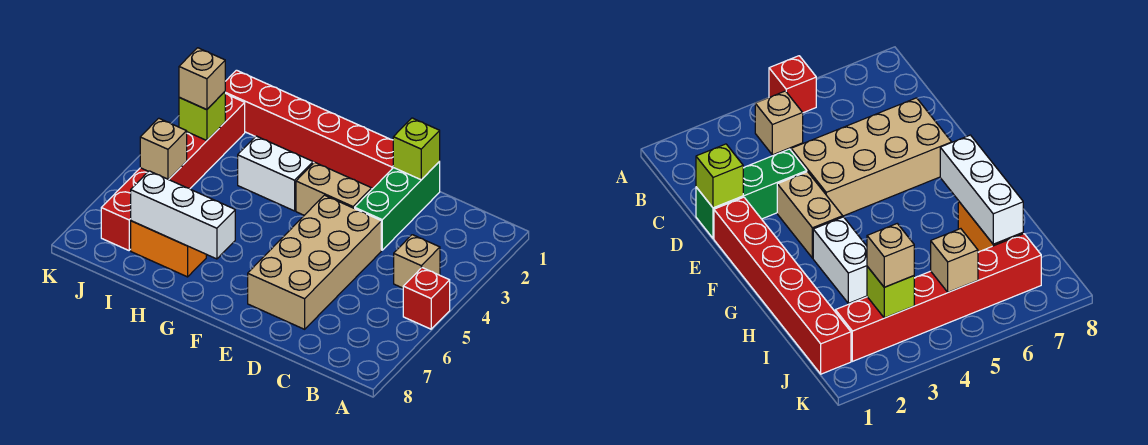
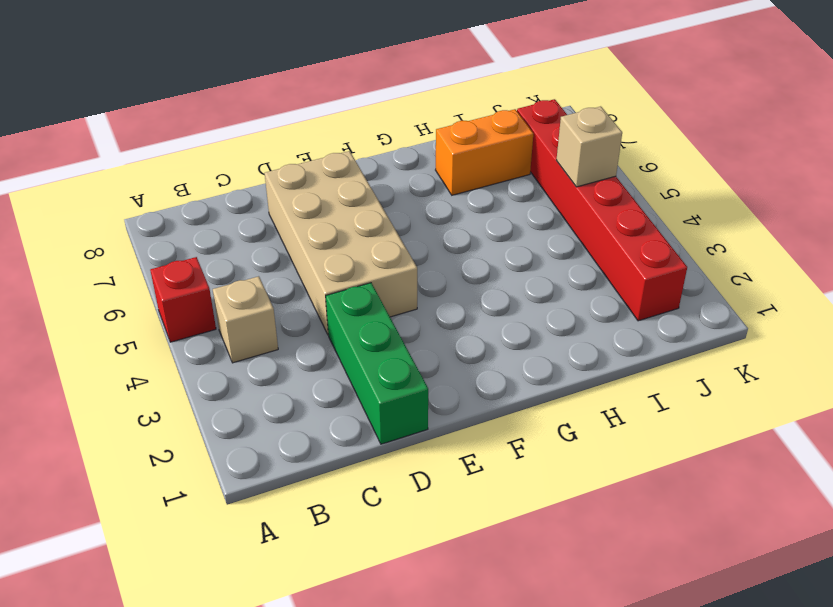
none -> red 1x6 brick [225,70,394,189]
none -> tan 1x2 brick [296,162,372,215]
none -> white 1x2 brick [238,136,313,211]

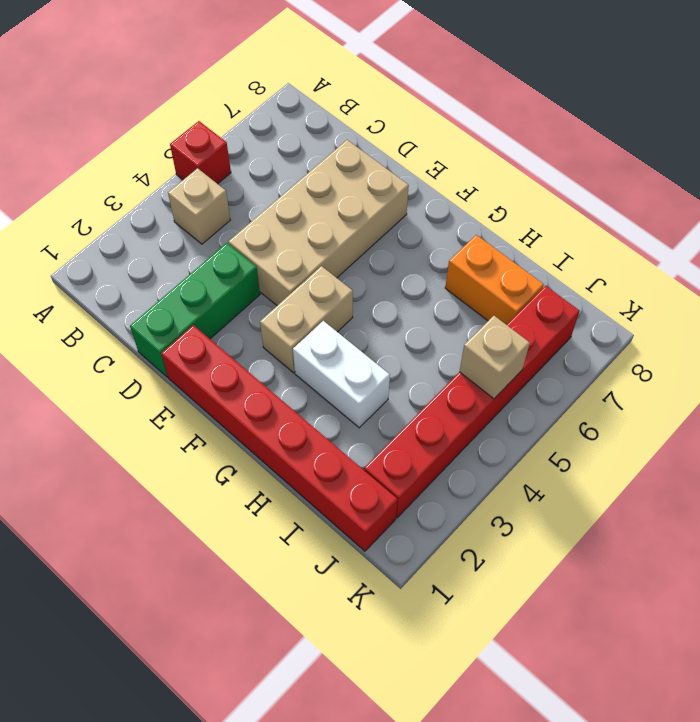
tan 1x2 brick [260,266,353,373] -> tan 1x2 brick turned to [296,162,372,215]
none -> lime 1x1 brick [393,118,440,180]
none -> white 1x3 brick [131,171,235,259]
none -> lime 1x1 brick [179,92,225,141]

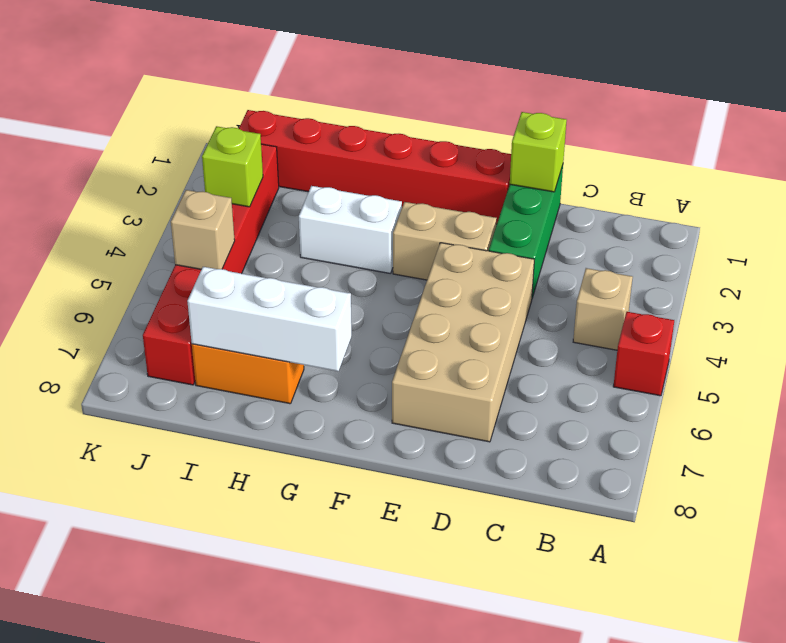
none -> tan 1x1 brick [179,48,225,110]

